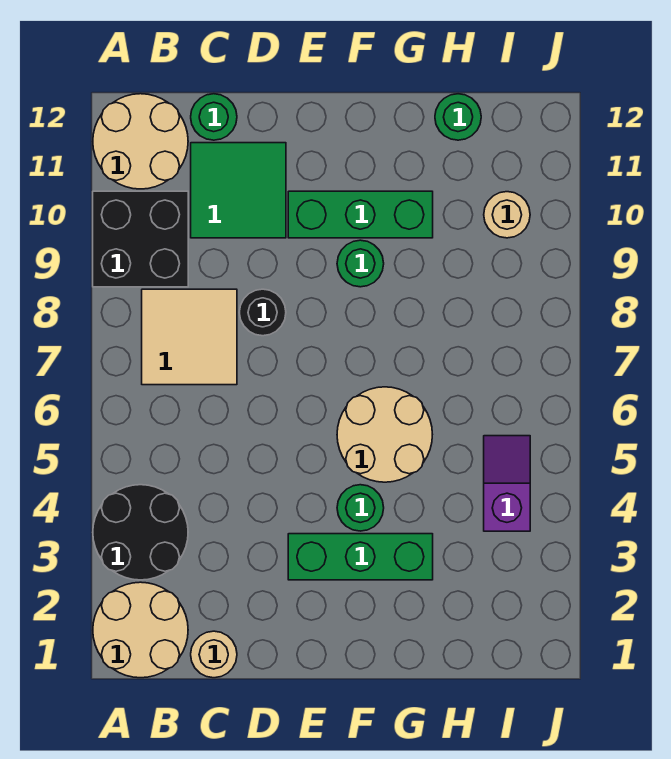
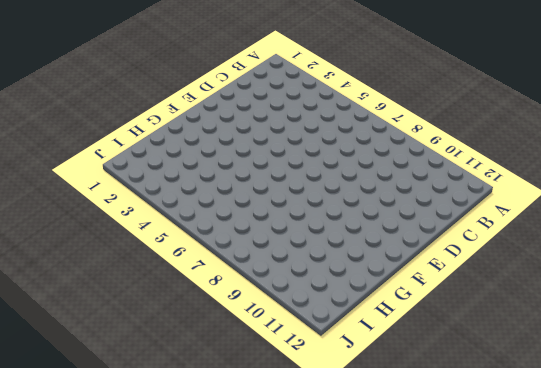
none -> tan 2x2 round brick [93,582,188,678]
none -> black 2x2 round brick [93,485,188,580]
none -> black 2x2 brick [93,191,188,287]

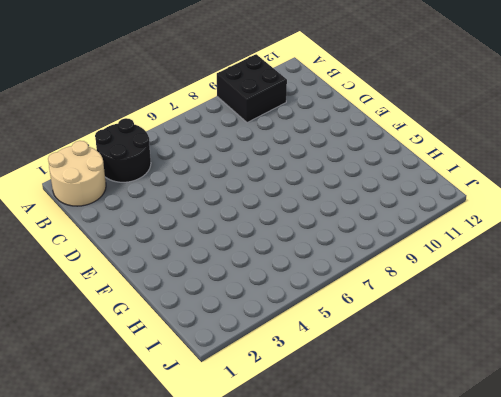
none -> tan 2x2 round brick [93,94,188,189]
none -> tan 2x2 tile [142,289,237,385]
none -> tan 1x1 round brick [191,631,237,678]

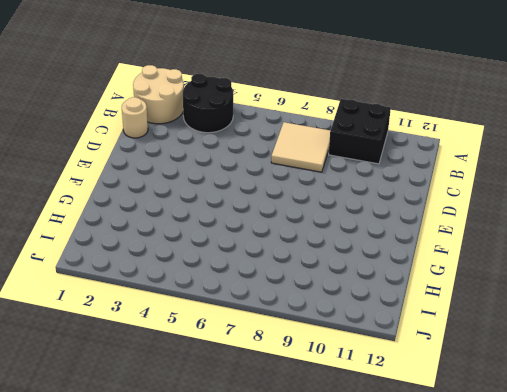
none -> tan 2x2 round brick [93,94,188,189]
none -> green 2x2 tile [191,143,286,238]
none -> green 1x1 round brick [191,94,237,140]

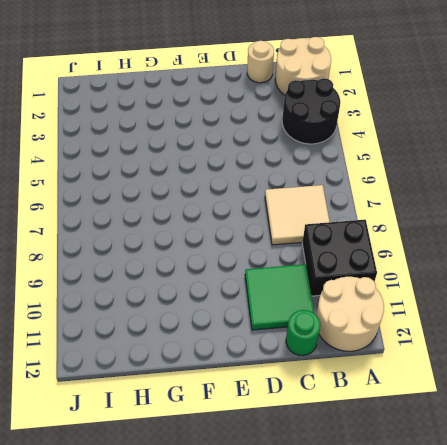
none -> black 1x1 round brick [239,289,286,336]
none -> green 1x3 brick [288,534,433,580]
none -> green 1x3 brick [288,191,433,238]

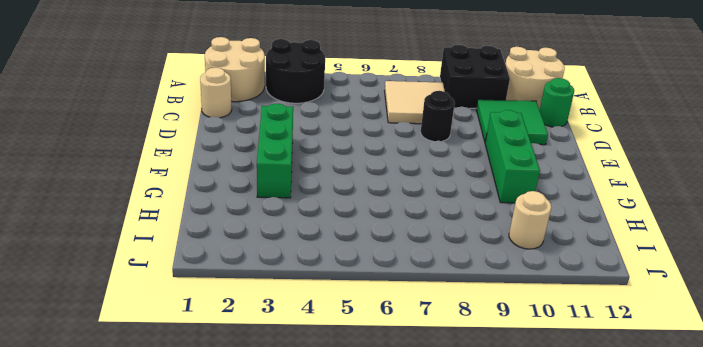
none -> green 1x1 round brick [337,485,384,531]
none -> tan 2x2 round brick [337,387,432,482]
none -> green 1x1 round brick [337,240,384,287]

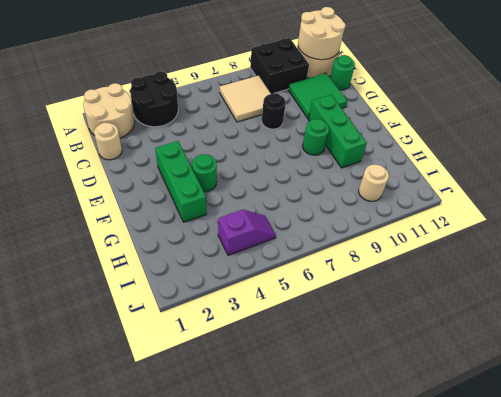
tan 2x2 round brick [298,7,346,60] -> tan 2x2 round brick moved to [337,387,432,482]
none -> green 1x1 round brick [435,94,481,140]

